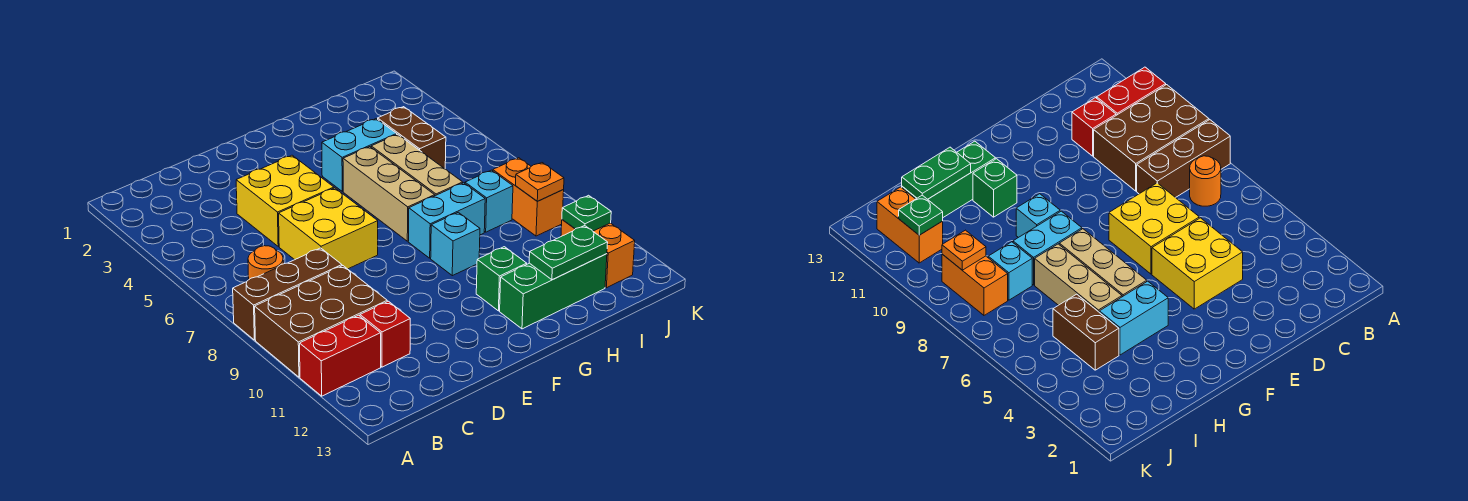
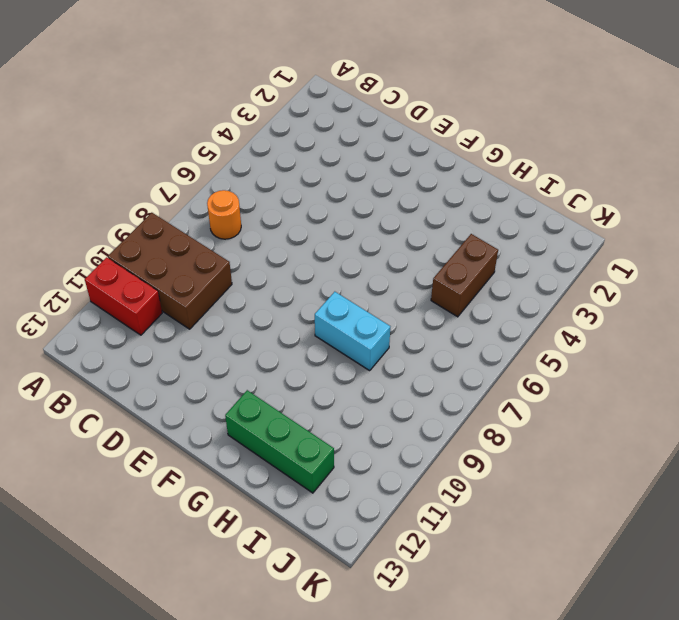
none -> brown 1x3 brick [233,248,342,340]
none -> red 1x1 brick [360,301,410,367]
none -> yellow 2x2 brick [236,155,334,246]

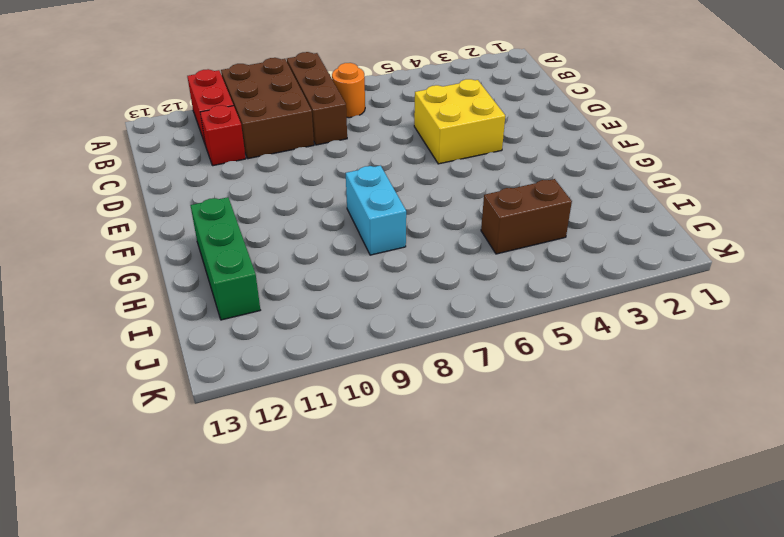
none -> yellow 2x2 brick [279,188,378,269]
none -> cyan 1x2 brick [322,119,397,191]
none -> tan 1x3 brick [343,147,435,241]

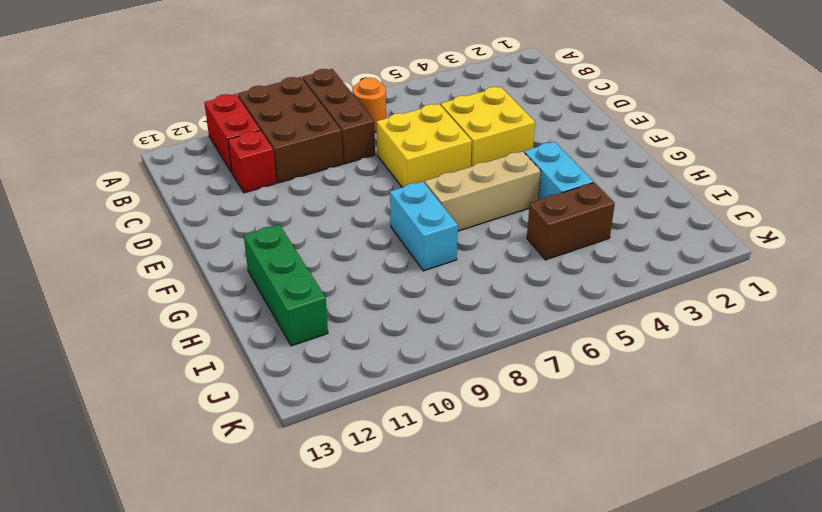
none -> cyan 1x1 brick [431,212,480,276]
none -> green 1x1 brick [476,247,527,311]
none -> tan 1x3 brick [371,134,463,196]

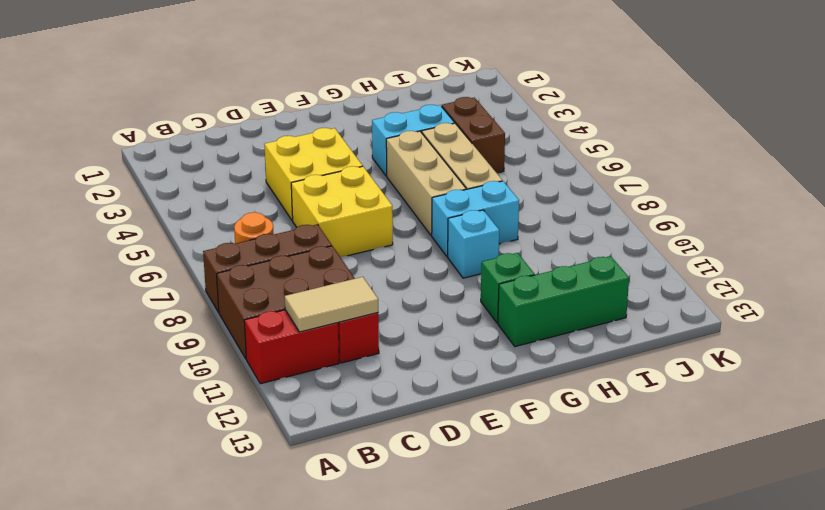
tan 1x2 tile [285,277,378,332] -> none
none -> cyan 1x1 brick [465,170,513,232]
none -> orange 1x2 brick [493,158,564,236]
none -> orange 1x2 brick [561,220,635,288]

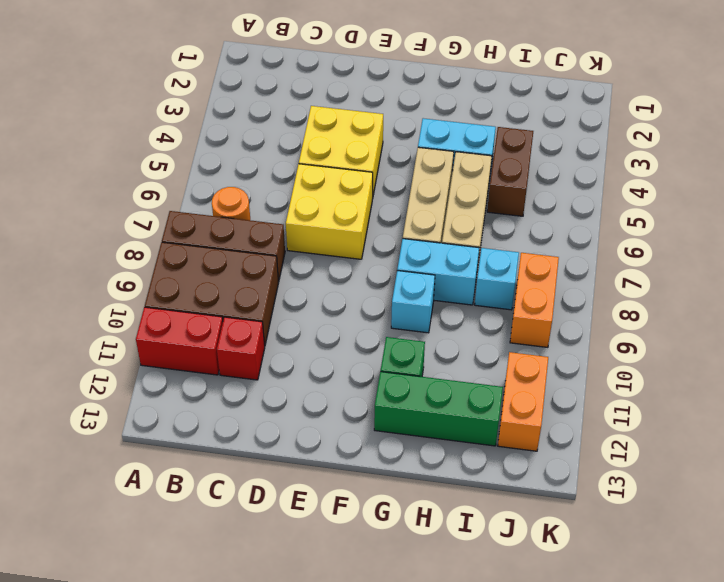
none -> green 1x2 plate [529,226,608,280]
none -> orange 1x1 plate [515,163,564,201]
none -> green 1x1 plate [562,195,611,231]

